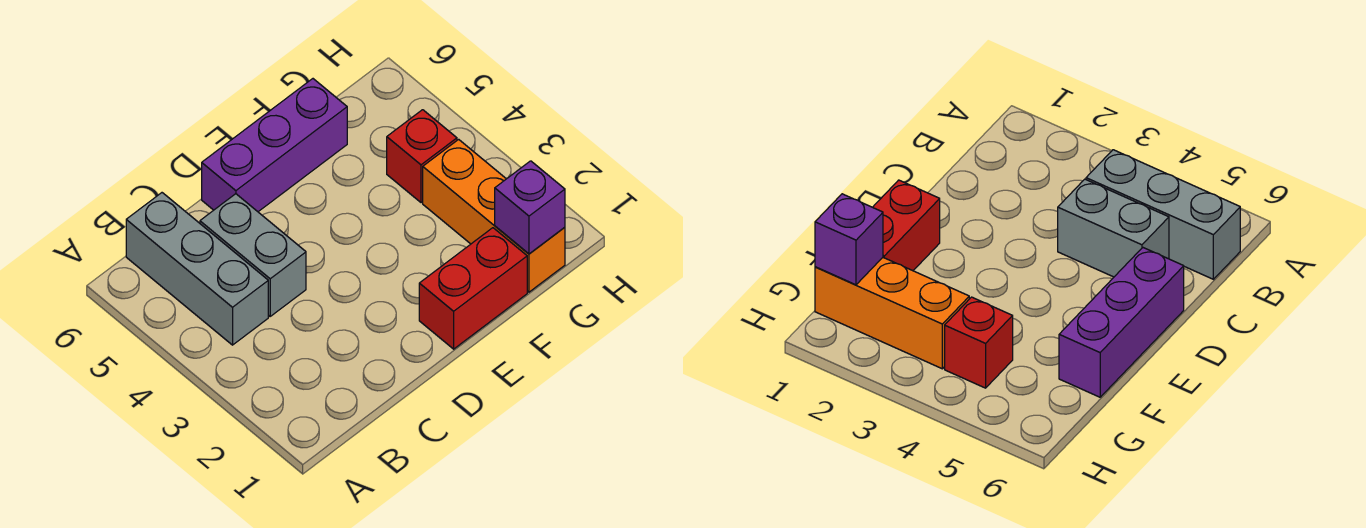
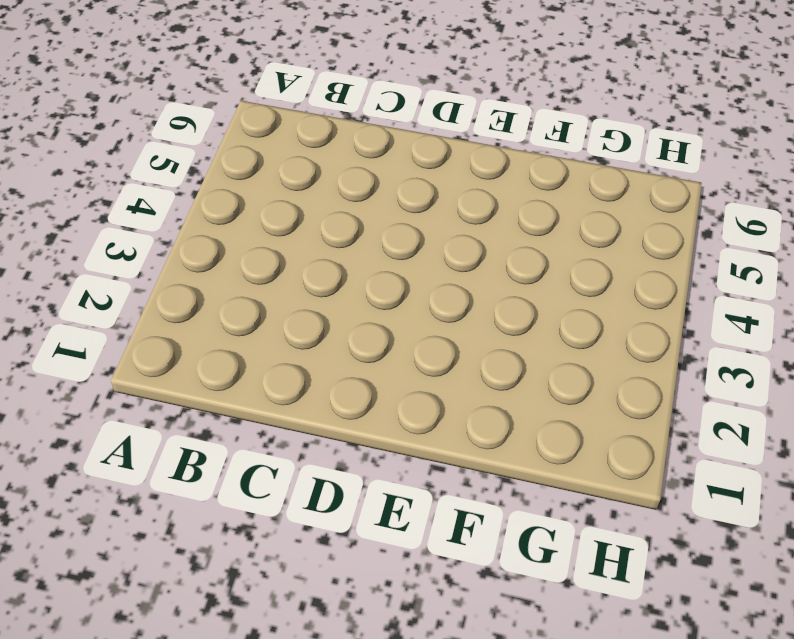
none -> grey 1x3 brick [126,193,268,345]
none -> grey 1x2 brick [200,194,306,316]

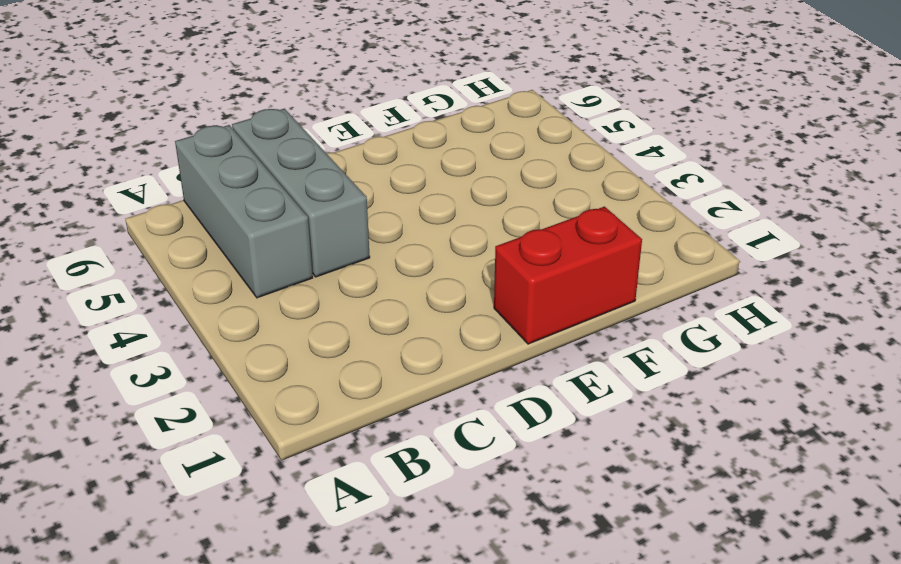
grey 1x3 brick [232,109,370,277] -> grey 1x2 brick [200,194,306,316]
none -> purple 1x3 brick [202,79,347,212]
none -> orange 1x3 brick [423,139,565,292]

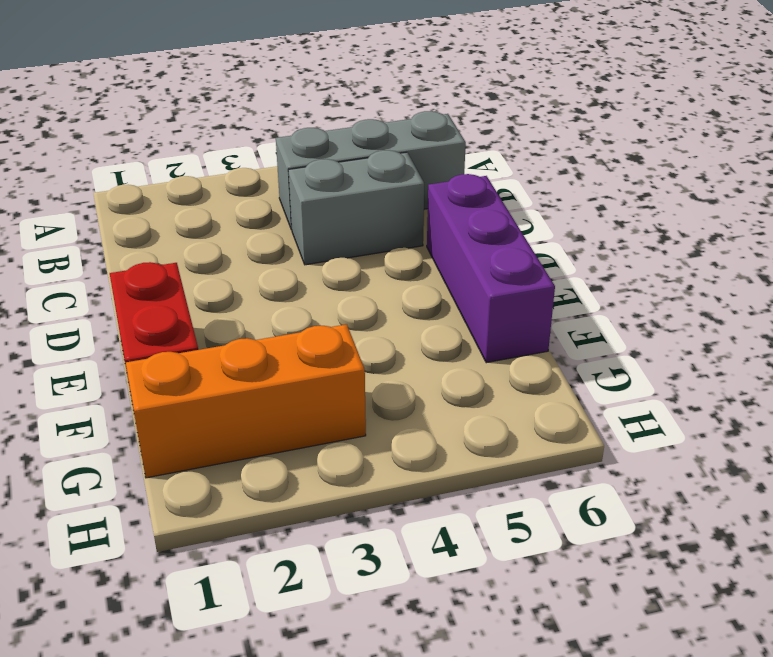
none -> red 1x1 brick [387,110,457,203]
none -> purple 1x1 brick [495,161,565,254]

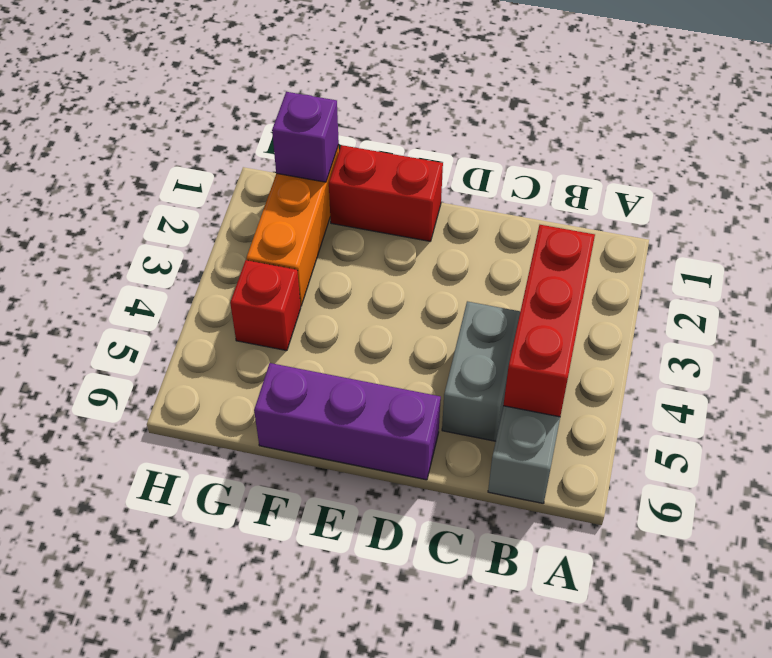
red 1x3 brick [503,225,595,417] -> none

